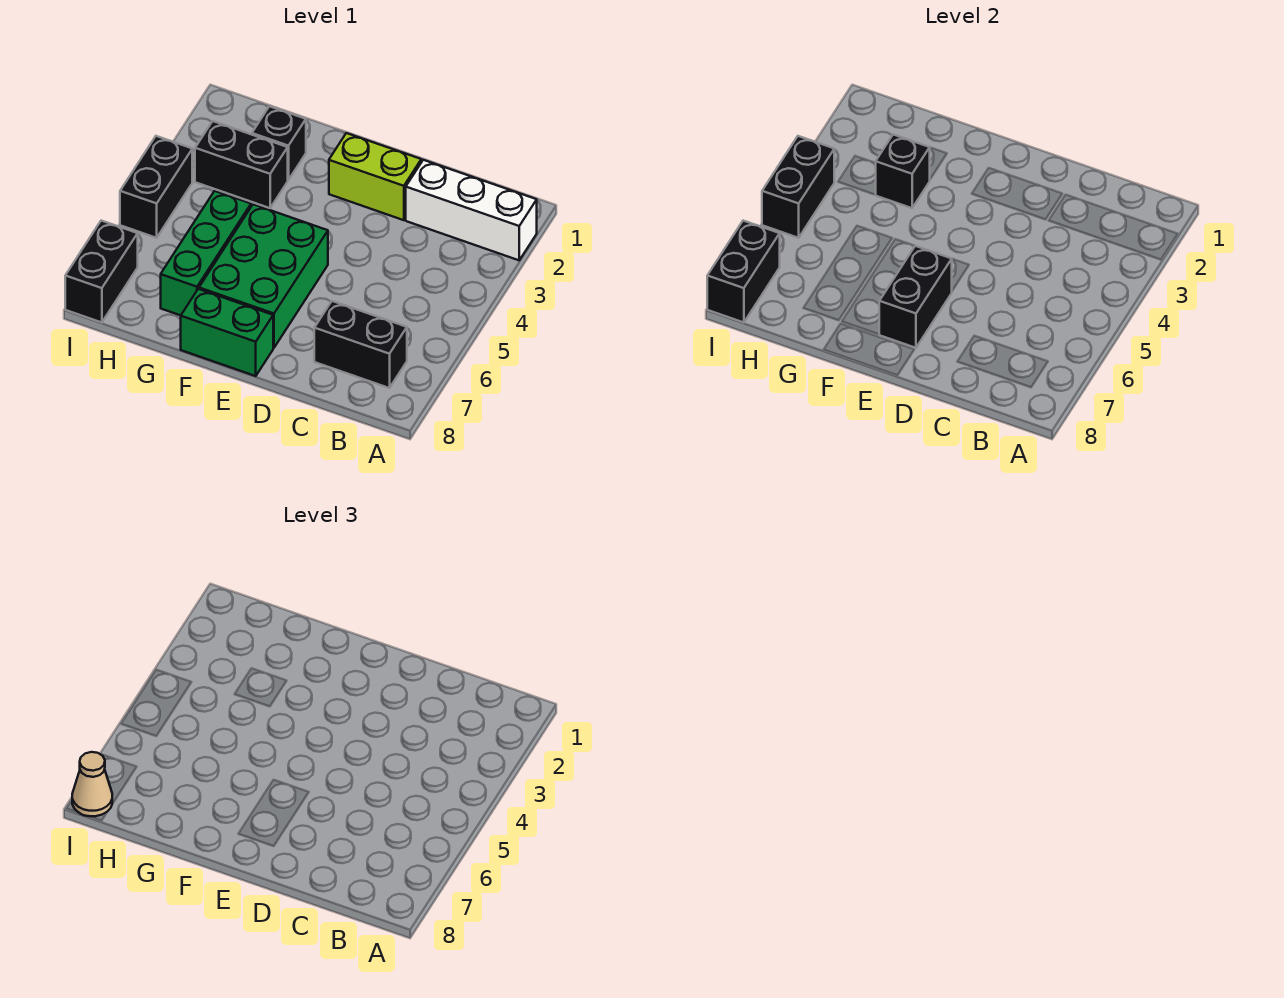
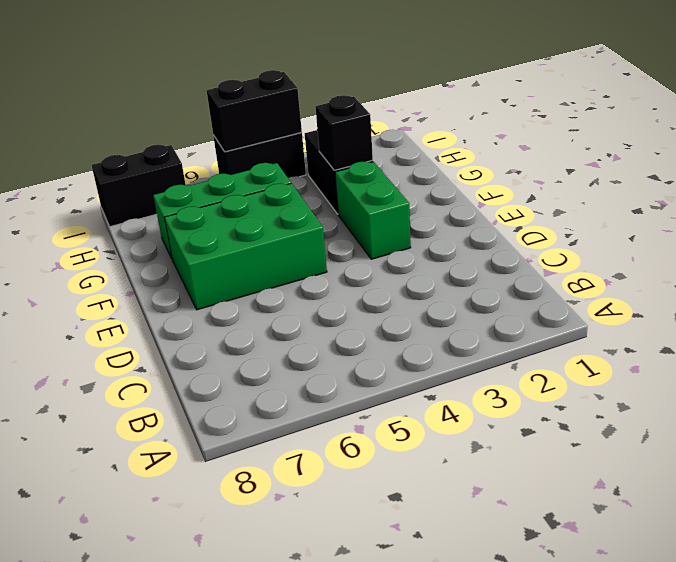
green 1x2 brick [335,161,411,259] -> green 1x2 brick moved to [181,289,273,376]
none -> white 1x3 brick [406,160,537,260]
none -> black 1x2 brick [314,301,407,388]
none -> lime 1x2 brick [329,133,421,220]

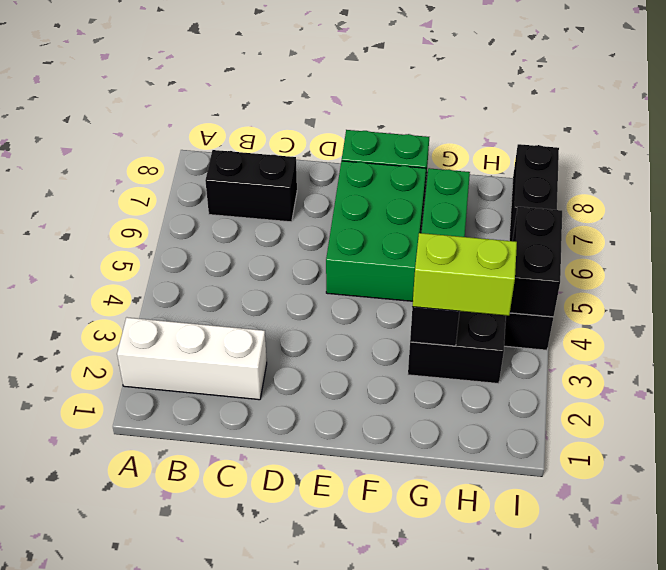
lime 1x2 brick [413,233,517,316] -> lime 1x2 brick moved to [329,133,421,220]
none -> black 1x1 brick [252,106,306,180]
none -> black 1x2 brick [879,246,952,348]
none -> black 1x2 brick [707,221,780,323]

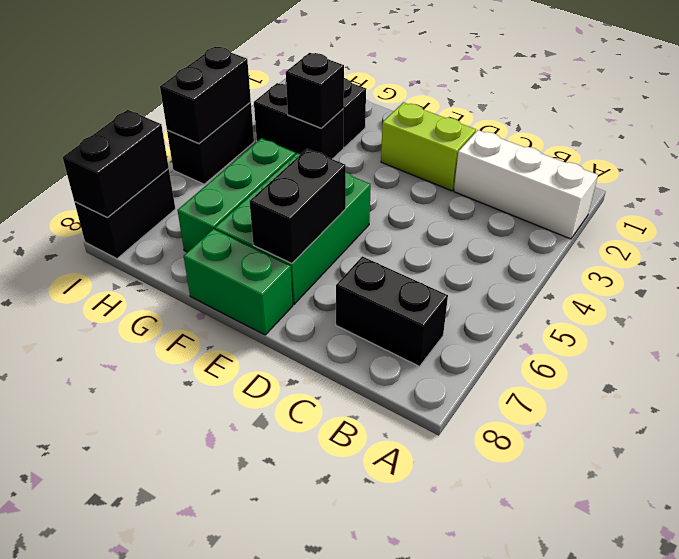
none -> tan 1x1 cone [72,752,112,816]

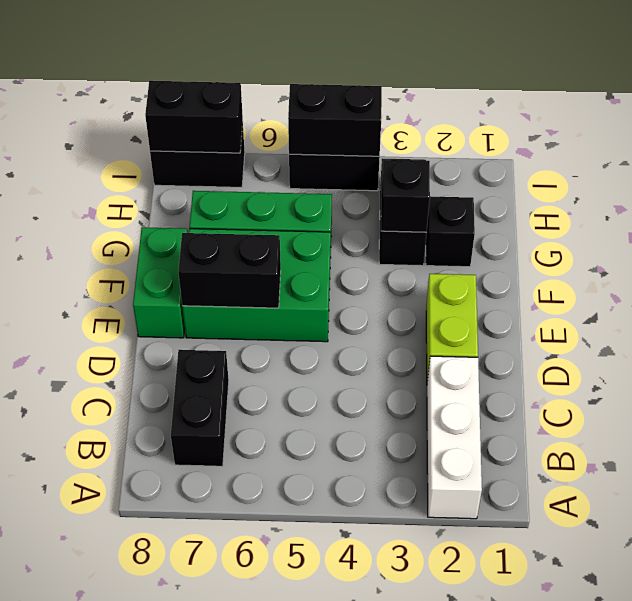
none -> tan 1x1 cone [72,752,112,816]

